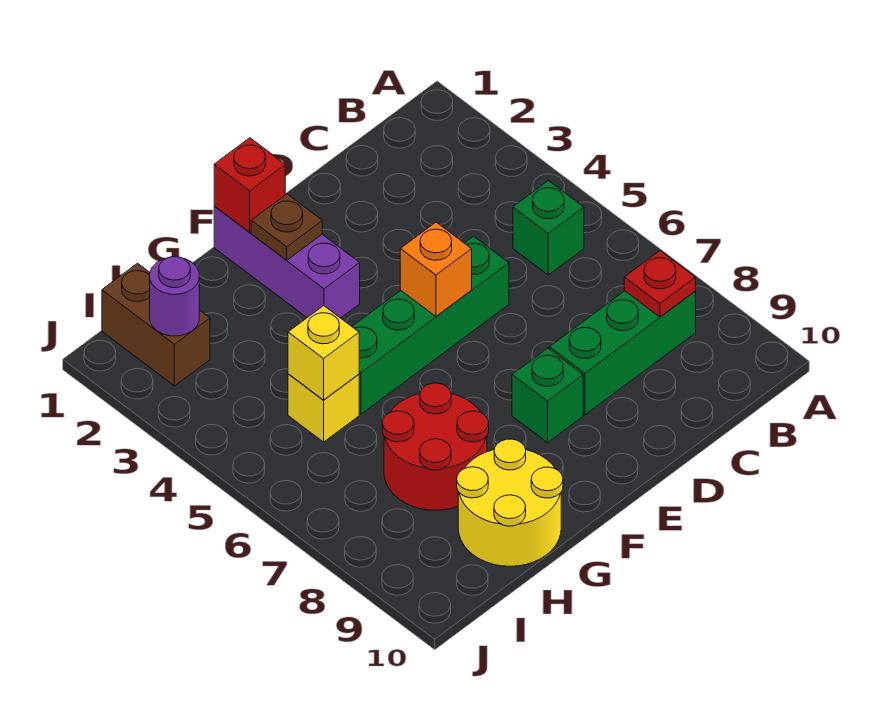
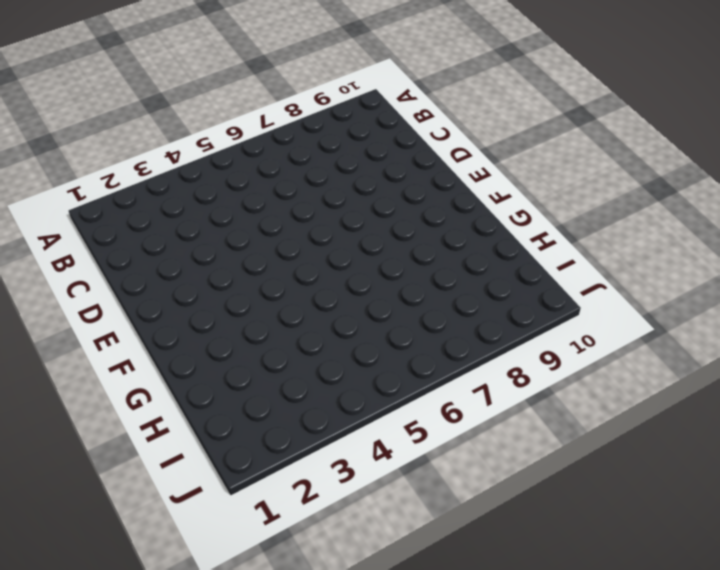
none -> green 1x1 brick [513,181,584,275]
none -> green 1x3 brick [550,291,696,415]
none -> green 1x4 brick [352,236,509,414]

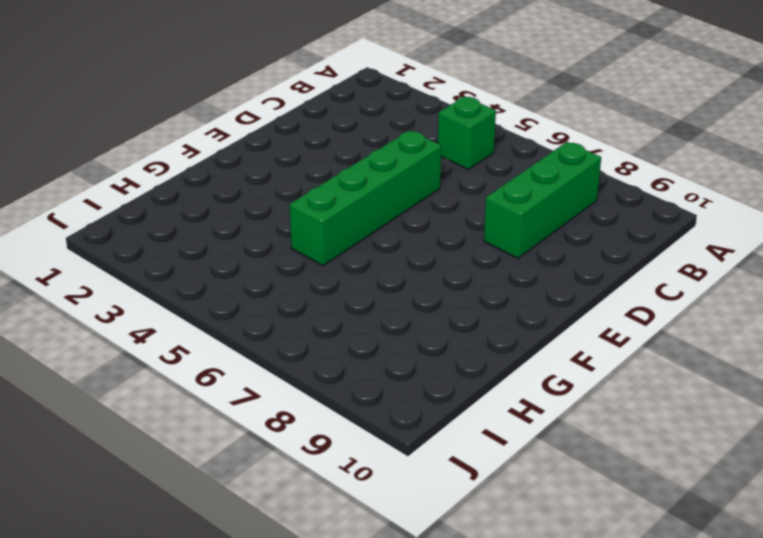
none -> green 1x1 brick [512,348,583,443]
none -> purple 1x3 brick [214,206,360,318]
none -> red 2x2 round brick [382,383,489,510]

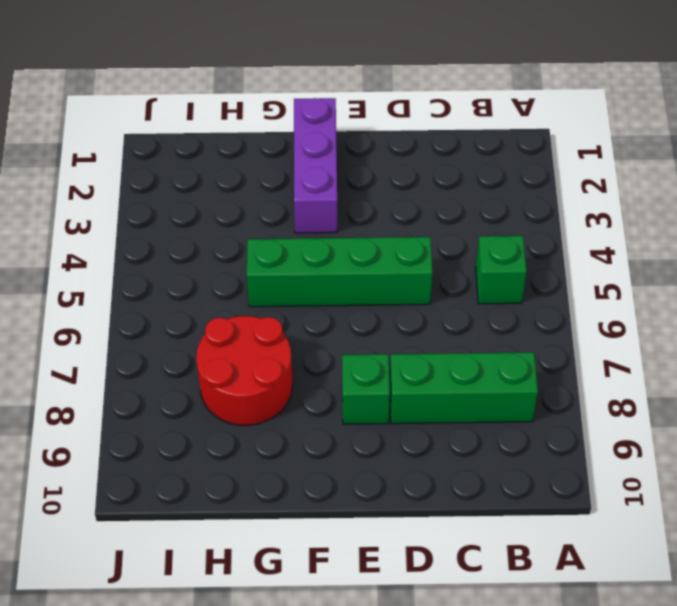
none -> yellow 2x2 round brick [457,439,563,566]
none -> yellow 1x1 brick [288,374,359,442]
none -> brown 1x2 brick [102,263,210,386]

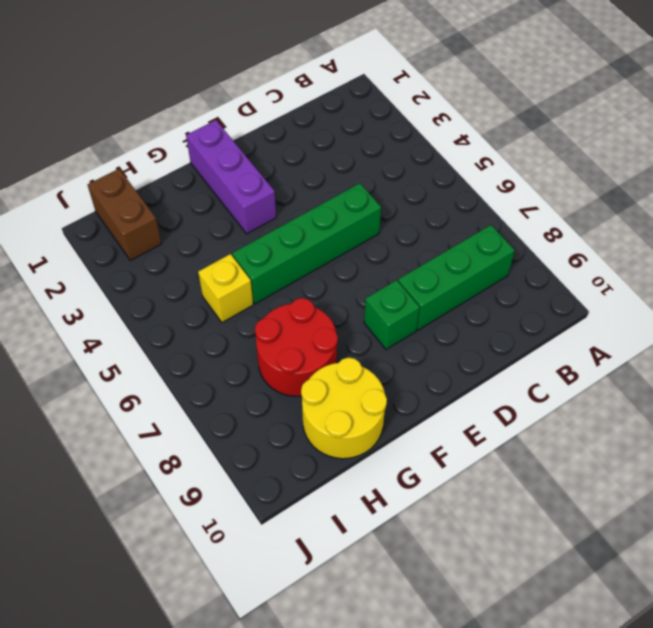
none -> green 1x1 brick [513,181,584,275]
none -> red 1x1 plate [624,251,696,317]
none -> orange 1x1 brick [400,222,472,316]

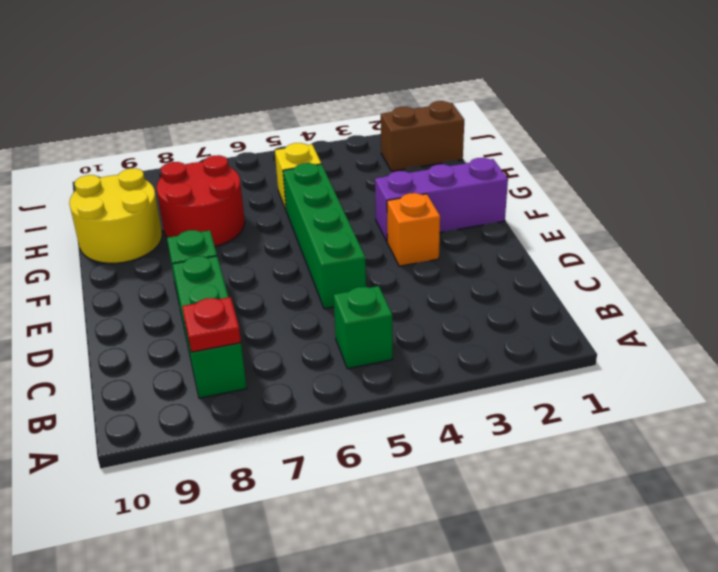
orange 1x1 brick [387,193,440,266] -> orange 1x1 brick moved to [400,222,472,316]
none -> red 1x1 brick [214,138,285,232]
none -> brown 1x1 plate [251,194,322,260]
none -> yellow 1x1 brick [288,306,359,400]

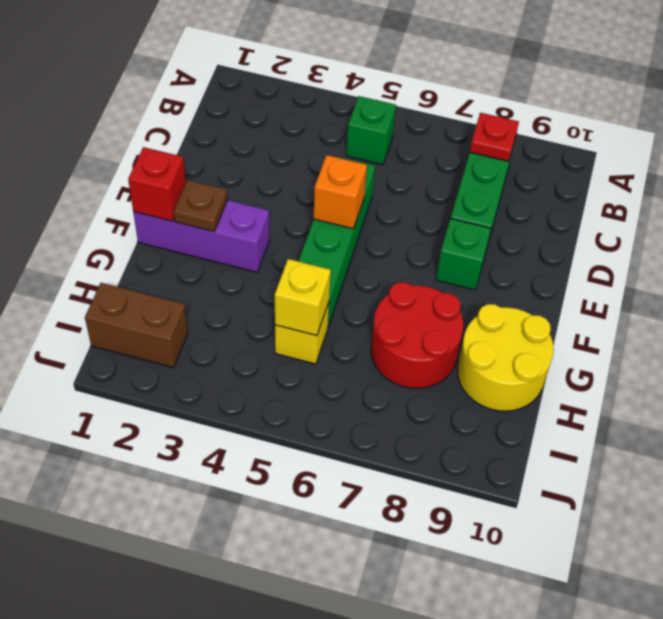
none -> purple 1x1 round brick [150,257,199,336]

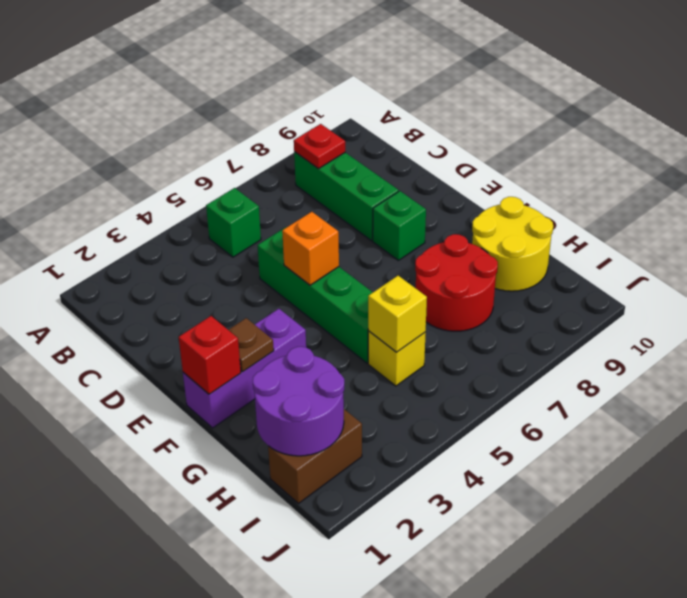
purple 2x2 round brick [253,347,344,456] -> purple 1x1 round brick [150,257,199,336]

